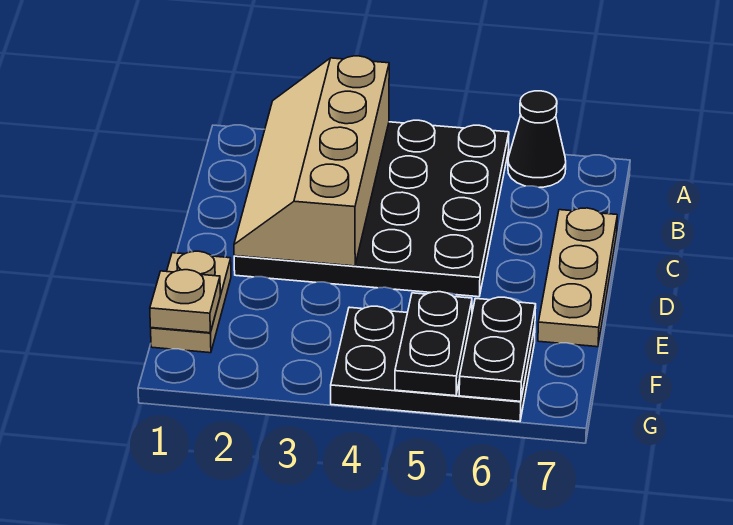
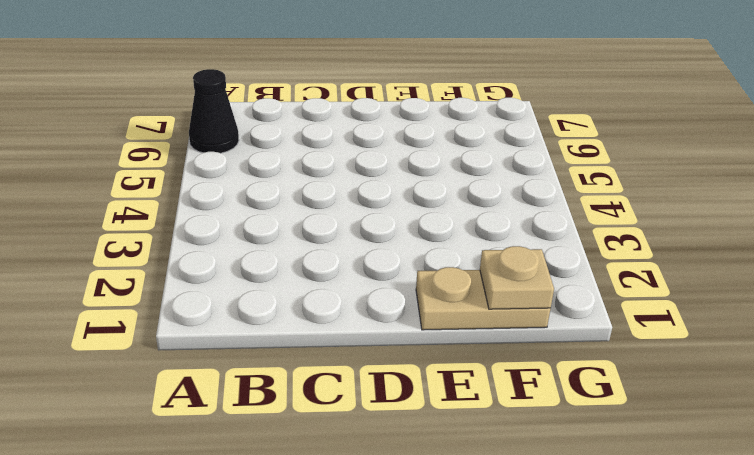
none -> black 4x4 plate [234,120,509,297]
none -> tan 1x3 plate [538,208,617,347]

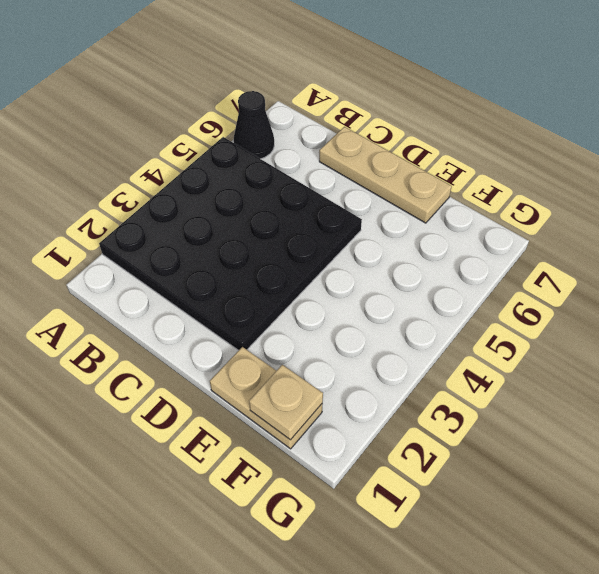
none -> black 2x3 plate [331,306,535,421]
none -> tan 2x4 slope [234,56,389,266]

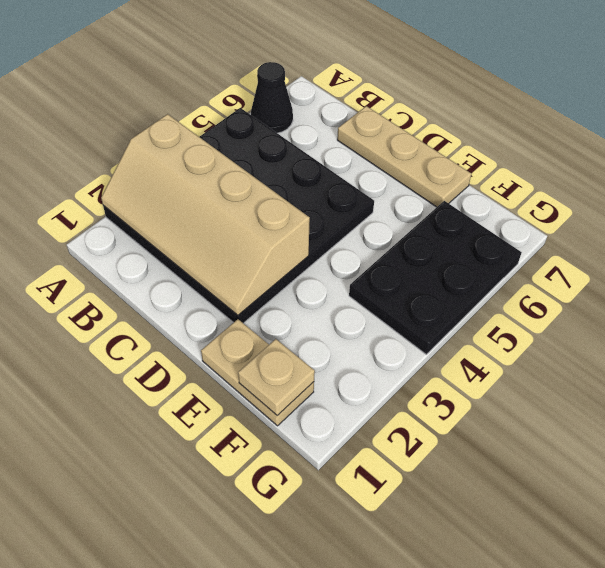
none -> black 1x2 plate [395,292,472,396]
none -> black 1x2 plate [459,297,536,401]

